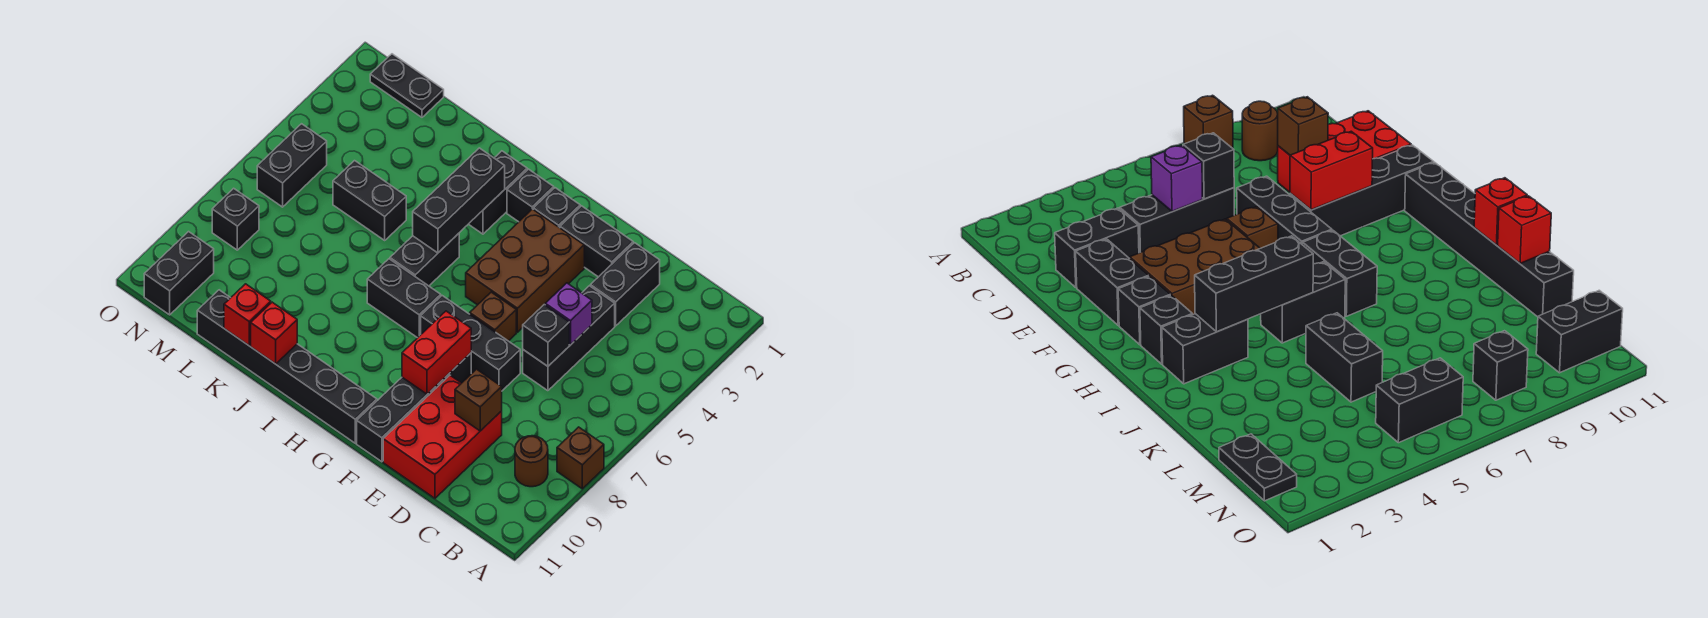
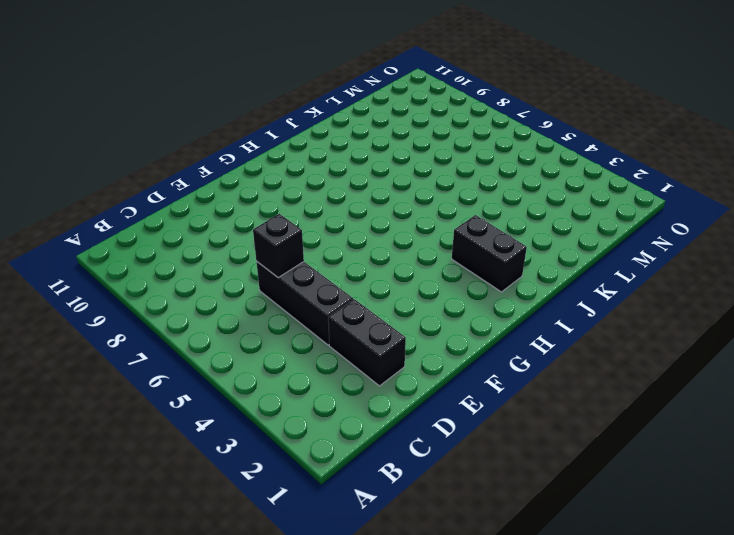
none -> brown 1x1 brick [557,427,604,489]
none -> brown 1x1 round brick [515,436,548,487]
none -> red 2x3 brick [383,375,502,498]

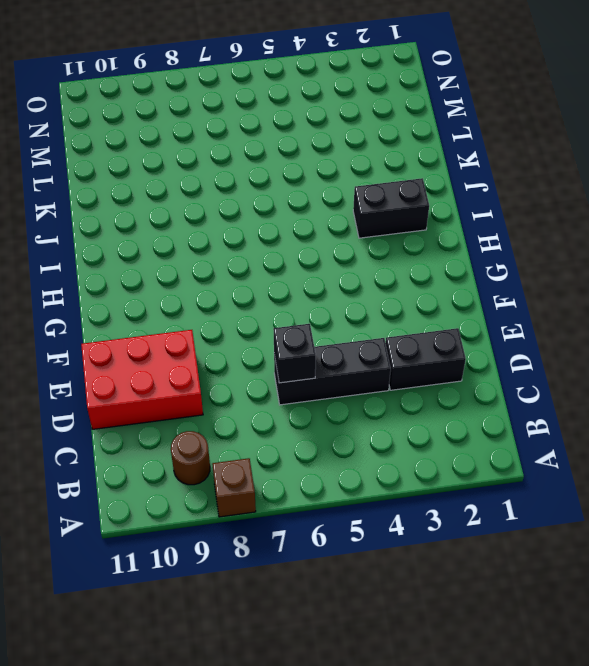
none -> black 1x2 brick [560,206,633,277]
none -> black 1x3 brick [421,296,520,391]
none -> brown 2x3 brick [466,209,584,332]

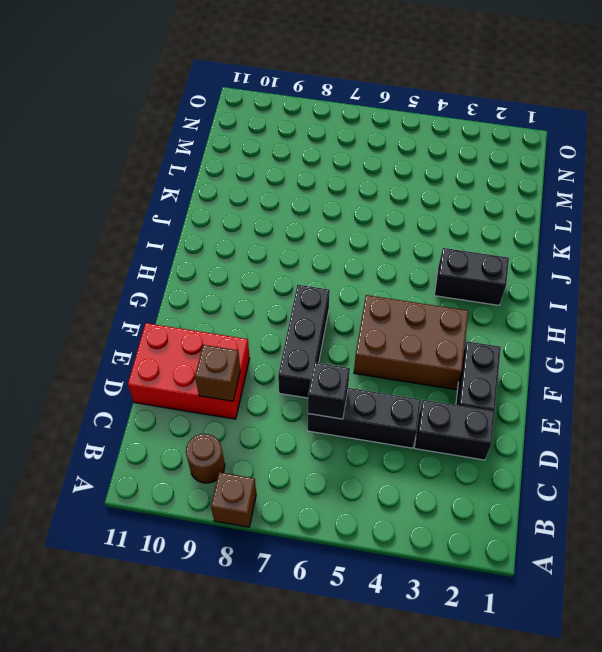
none -> brown 1x1 brick [470,292,516,341]
none -> black 1x4 brick [357,353,471,462]
none -> black 1x1 brick [533,188,580,228]

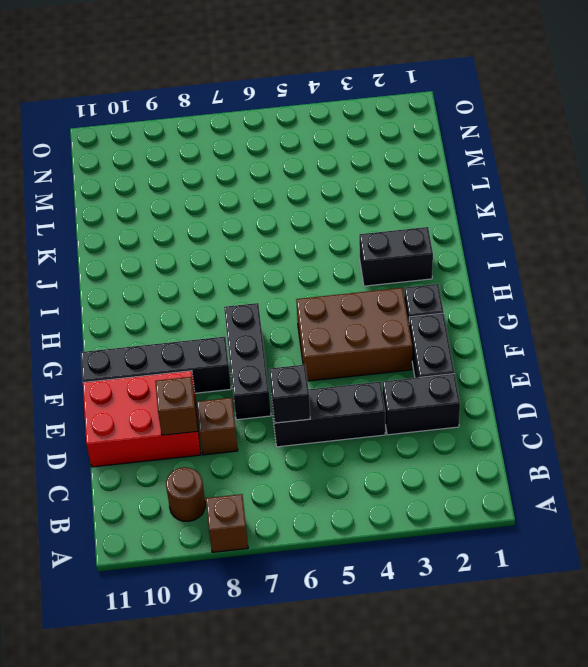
brown 1x1 brick [197,398,238,455] -> brown 1x1 brick moved to [470,292,516,341]
none -> black 1x6 brick [197,290,377,443]
none -> black 1x1 brick [507,169,554,222]
none -> black 1x2 brick [367,259,441,338]

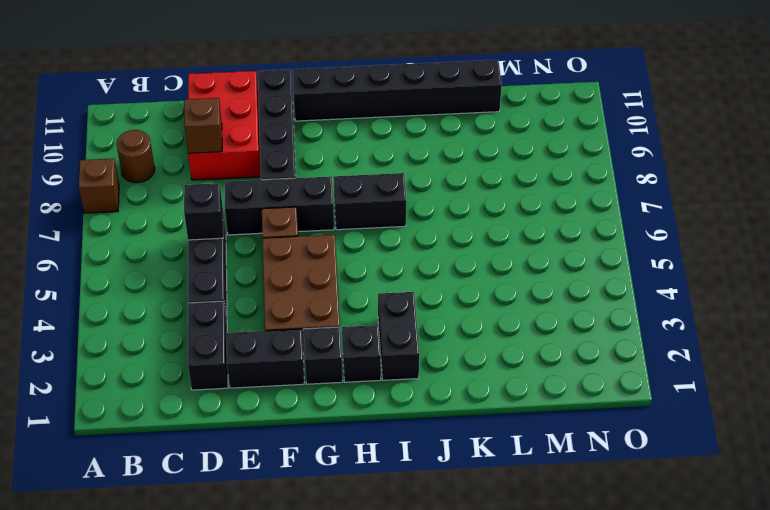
none -> black 1x2 brick [390,233,459,286]
none -> black 1x2 brick [333,161,406,240]
none -> black 1x2 plate [370,54,444,117]

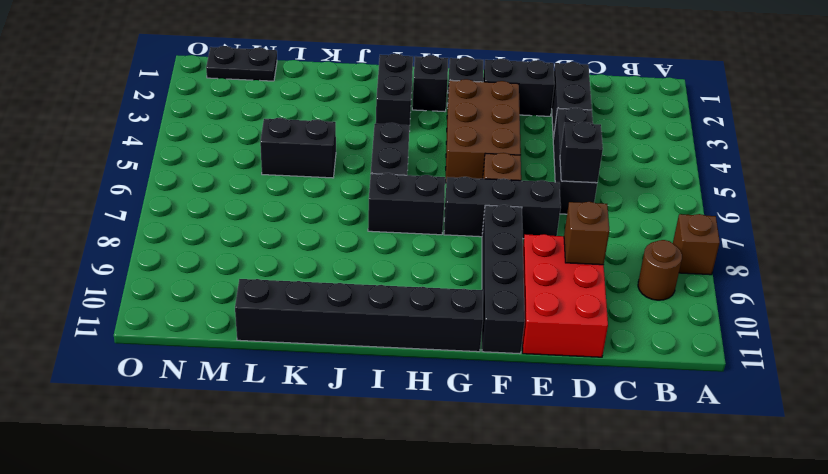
none -> black 1x2 brick [257,124,327,207]
none -> black 1x1 brick [212,188,259,250]
none -> black 1x2 brick [144,232,214,315]

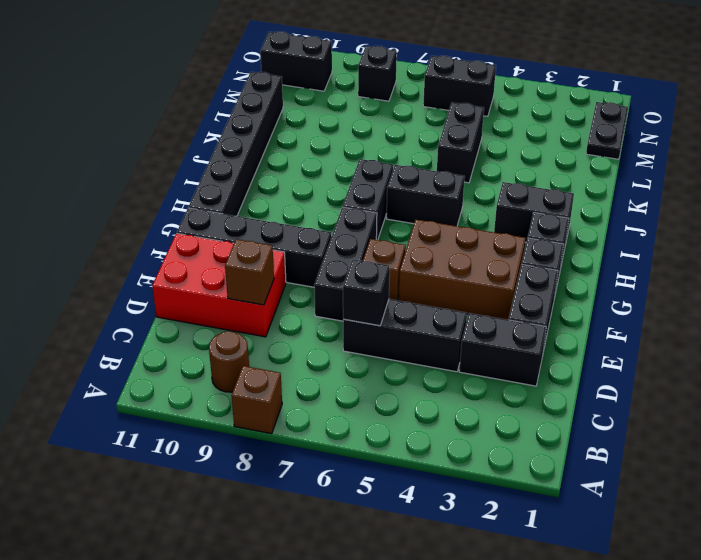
none -> purple 1x1 brick [545,283,592,345]
none -> red 1x2 brick [402,311,471,394]
none -> black 1x3 brick [413,148,505,253]

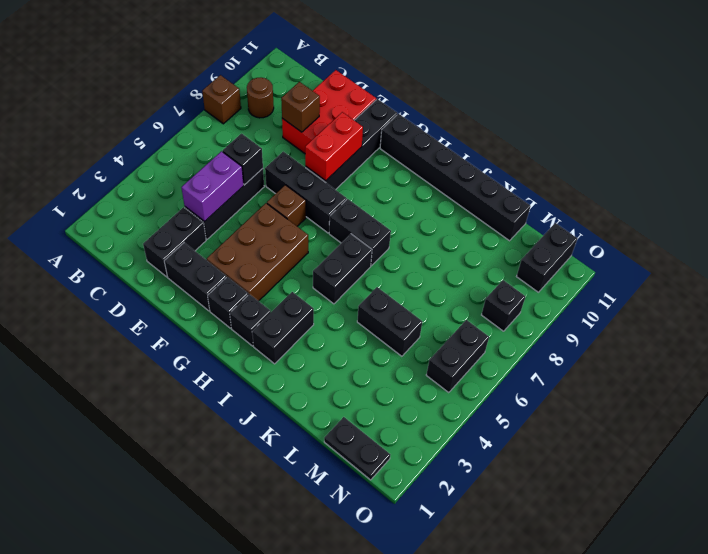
purple 1x2 brick [181,151,244,222] -> purple 1x1 brick [545,283,592,345]
none -> black 1x3 brick [413,148,505,253]
none -> red 1x1 brick [251,302,297,364]
none -> red 1x1 brick [224,284,271,345]

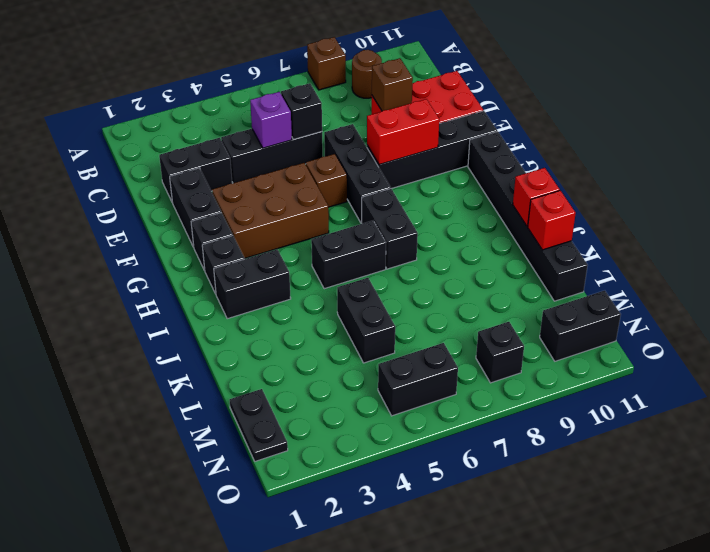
none -> black 1x3 brick [413,148,505,253]

